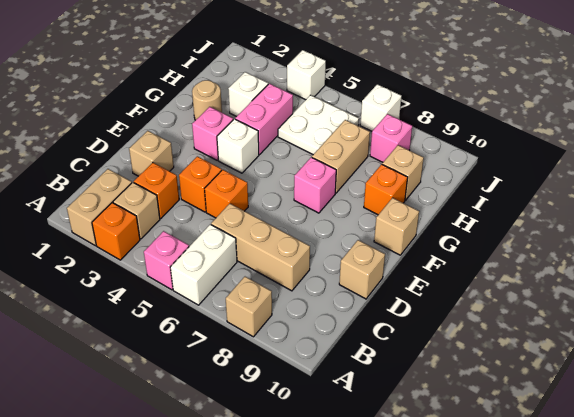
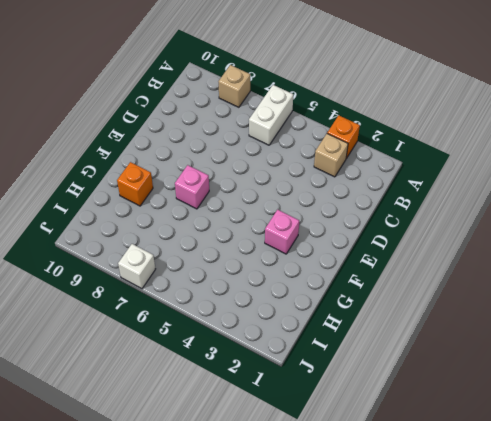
none -> tan 1x2 brick [67,169,132,246]
none -> pink 1x1 brick [144,231,189,290]
none -> orange 1x1 brick [134,163,179,219]

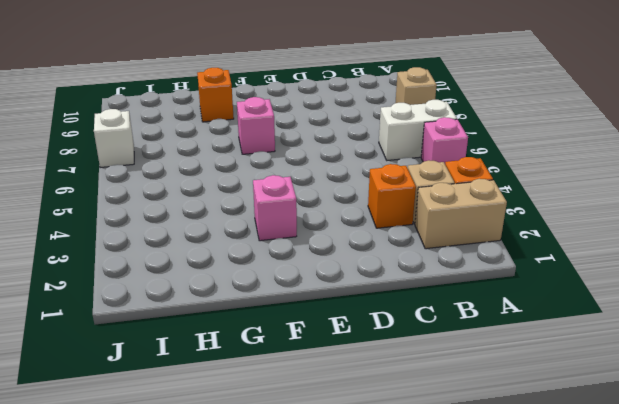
none -> tan 1x3 brick [211,204,310,291]
none -> tan 1x1 brick [129,131,174,176]
none -> orange 1x1 brick [179,156,222,212]

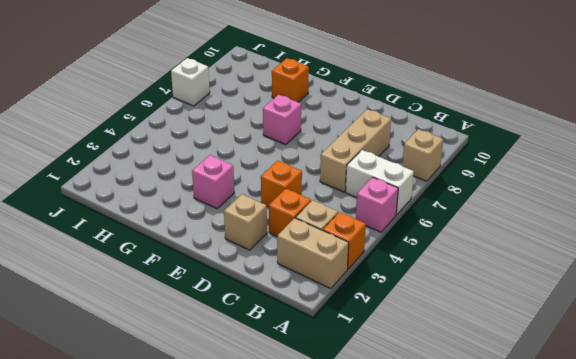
none -> orange 1x1 brick [205,170,248,218]
none -> tan 1x1 brick [339,240,385,299]
none -> white 1x1 brick [217,119,259,173]

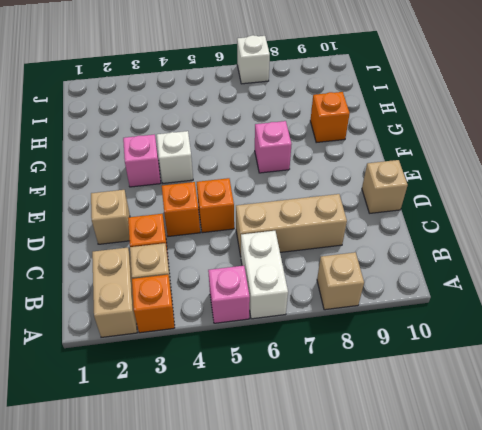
none -> tan 1x1 brick [374,198,419,255]
none -> tan 1x1 round brick [192,80,222,120]
none -> pink 1x2 brick [235,84,293,155]

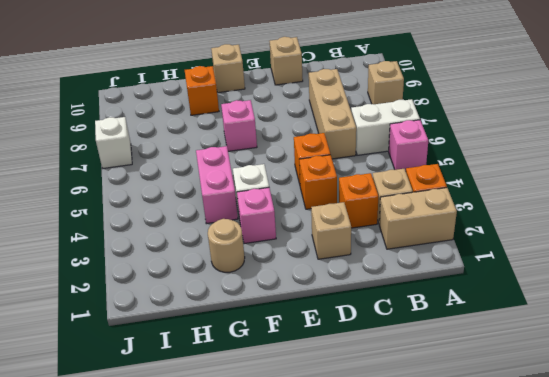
pink 1x2 brick [196,146,238,224] -> pink 1x2 brick turned to [235,84,293,155]
none -> tan 1x2 brick [312,120,370,193]
none -> white 1x1 brick [228,72,268,117]
none -> white 2x2 plate [278,95,359,154]

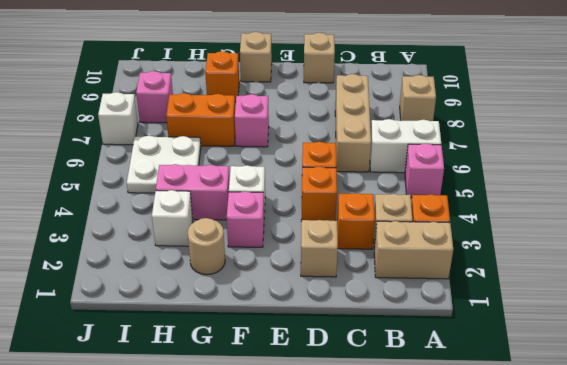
orange 1x2 brick [166,93,235,146] -> tan 1x2 brick [312,120,370,193]
none -> tan 1x1 brick [382,145,424,200]
none -> white 1x1 brick [287,50,326,100]

